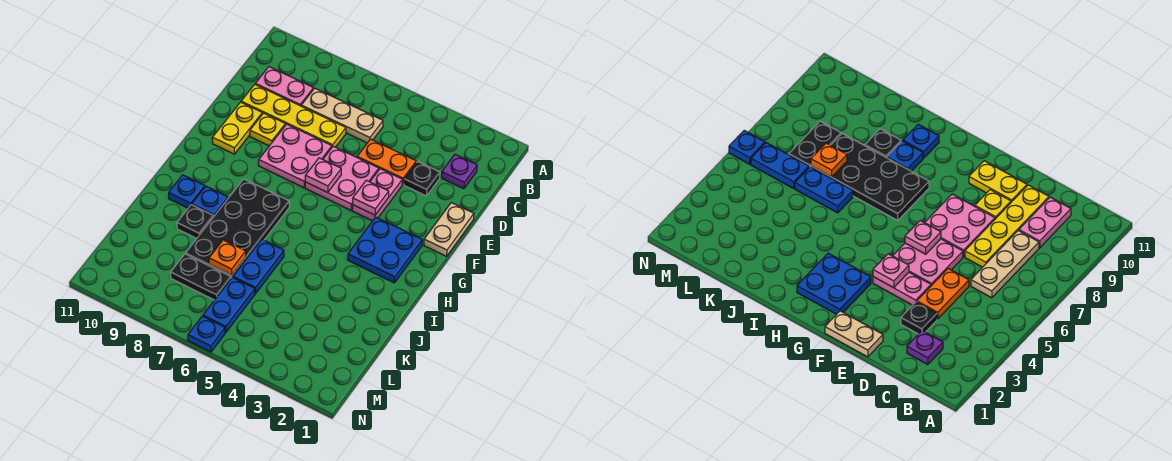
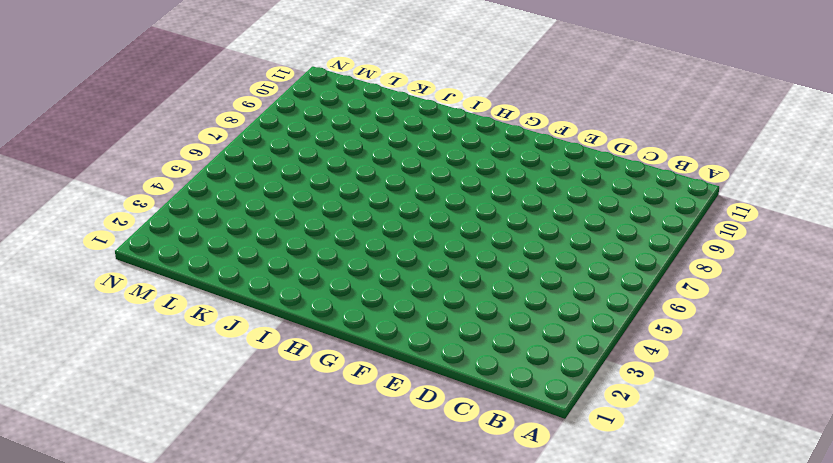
none -> purple 1x1 plate [441,155,477,189]
none -> tan 1x3 plate [301,88,383,143]
none -> pink 1x2 plate [255,67,314,106]

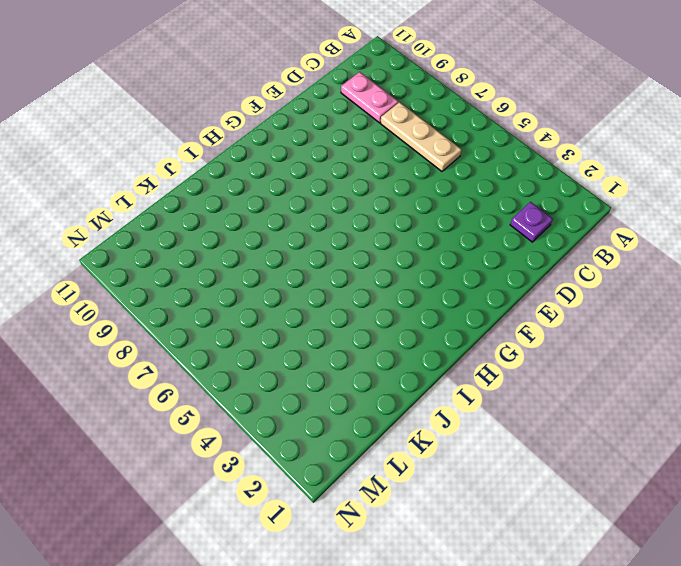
none -> black 1x1 plate [404,162,440,196]
none -> orange 1x2 plate [357,139,416,185]
none -> yellow 1x4 plate [241,84,346,147]

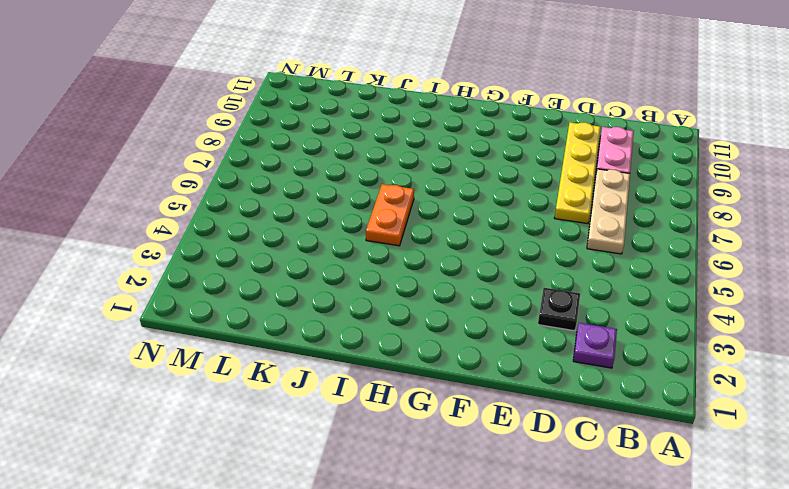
orange 1x2 plate [366,184,414,246] -> orange 1x2 plate moved to [357,139,416,185]
none -> tan 1x2 plate [424,203,474,256]
none -> pink 1x2 plate [352,169,402,221]
none -> pink 2x2 plate [305,146,379,210]

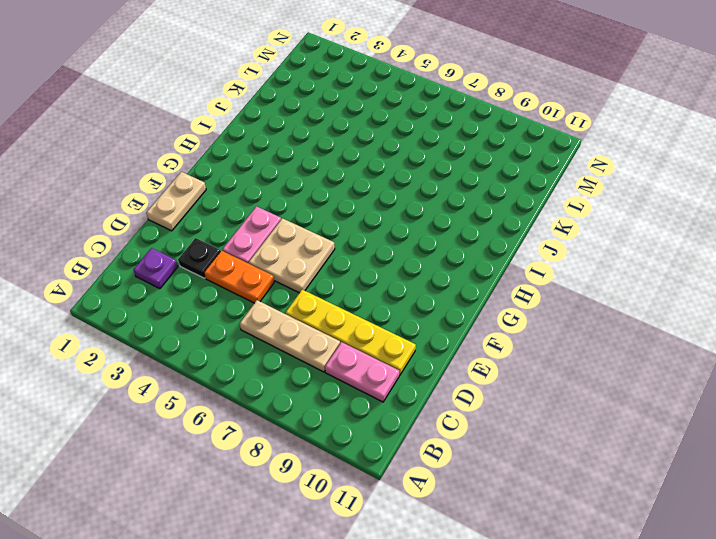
tan 2x2 plate [249,218,335,293] -> pink 2x2 plate [305,146,379,210]
none -> pink 2x2 plate [259,124,332,188]
none -> yellow 1x1 plate [250,113,285,146]
none -> yellow 1x2 plate [212,102,262,154]

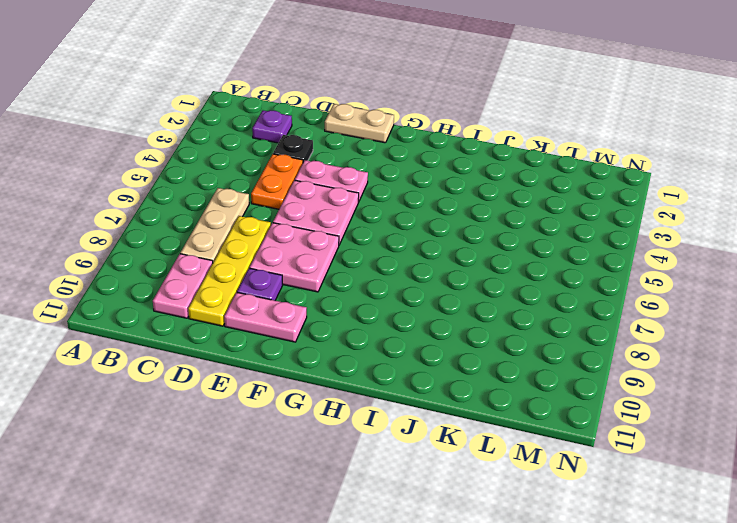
purple 1x1 plate [237,268,282,300] -> yellow 1x1 plate [250,113,285,146]
pink 1x2 plate [224,293,307,342] -> yellow 1x2 plate [212,102,262,154]
none -> blue 2x2 plate [348,217,422,283]
none -> black 2x4 plate [186,179,289,278]
none -> blue 1x1 plate [192,186,228,217]

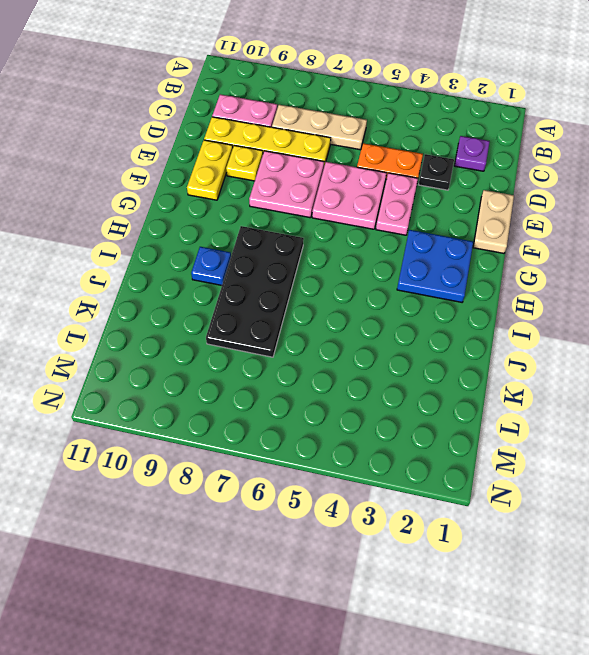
none -> blue 1x1 plate [169,175,205,208]
none -> blue 1x2 plate [233,239,284,294]
none -> black 1x1 plate [177,205,213,238]

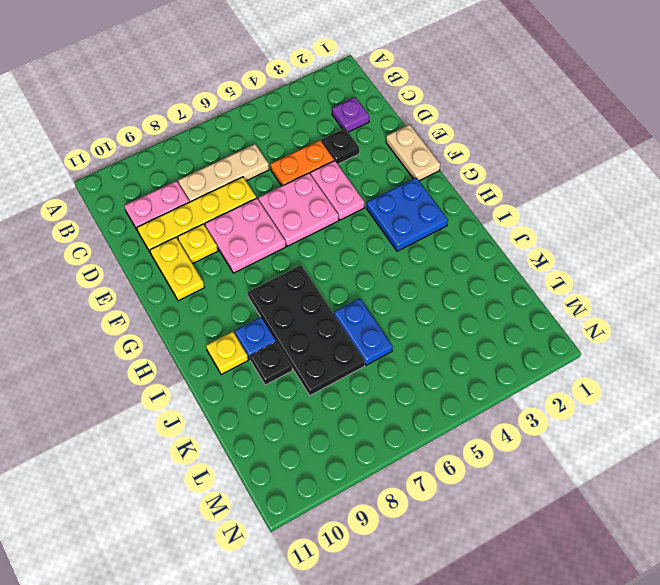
yellow 1x1 plate [206,332,248,375] -> blue 1x1 plate [169,175,205,208]
none -> blue 1x2 plate [203,277,255,333]
none -> black 1x2 plate [171,254,231,300]
none -> blue 1x1 plate [188,316,225,352]

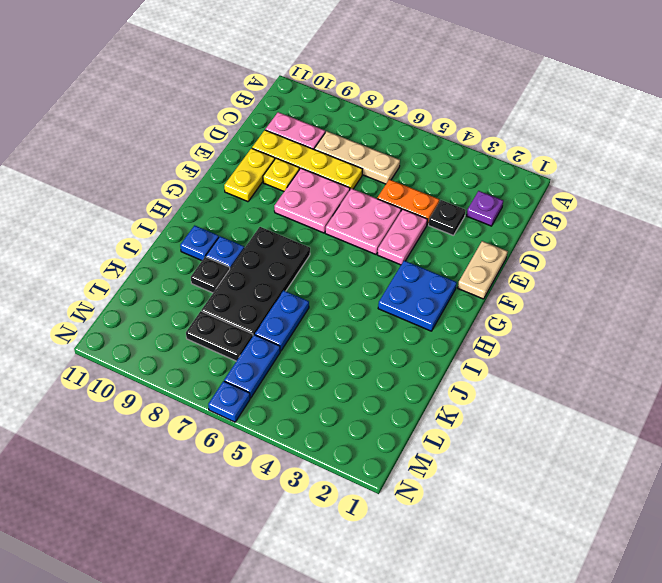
none -> pink 1x1 plate [353,180,389,215]
none -> pink 1x1 plate [305,158,341,192]
none -> orange 1x1 plate [209,240,246,275]

